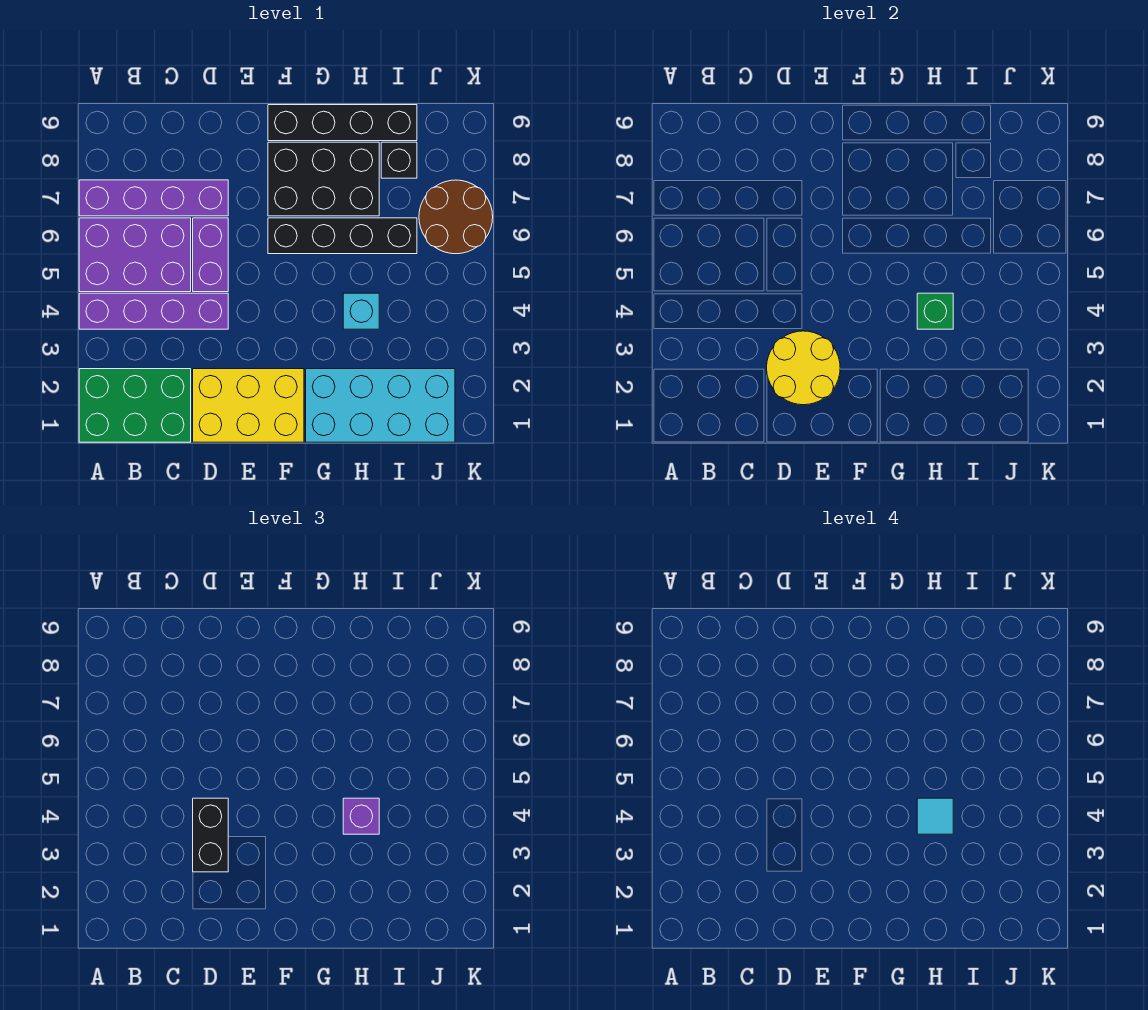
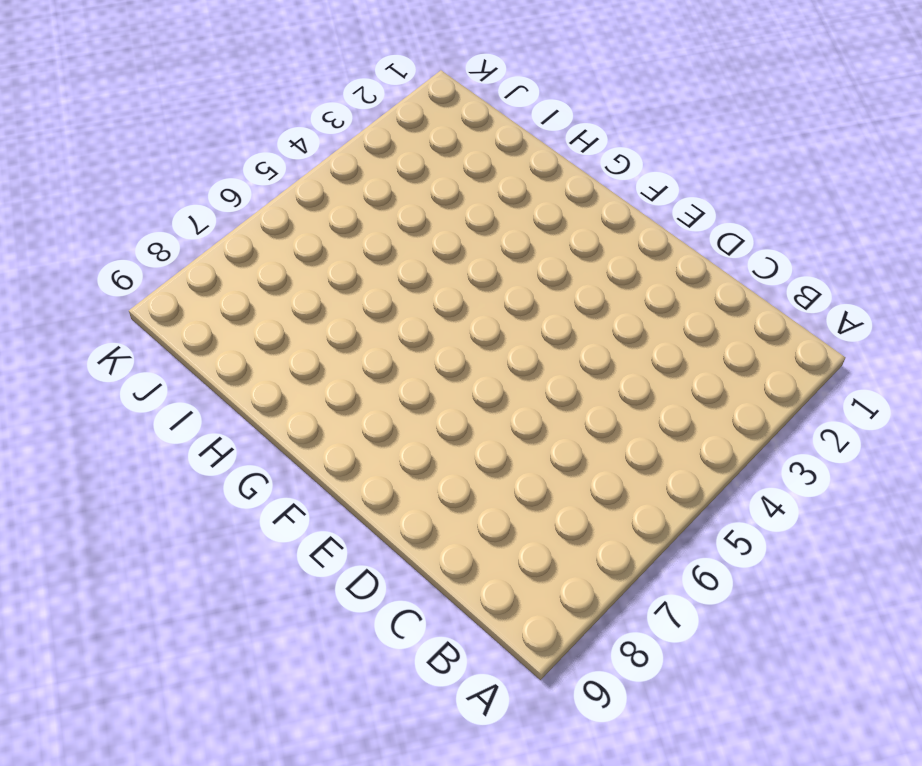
none -> green 2x3 brick [79,369,191,442]
none -> purple 1x4 brick [79,293,228,329]
none -> purple 2x3 brick [79,218,191,292]

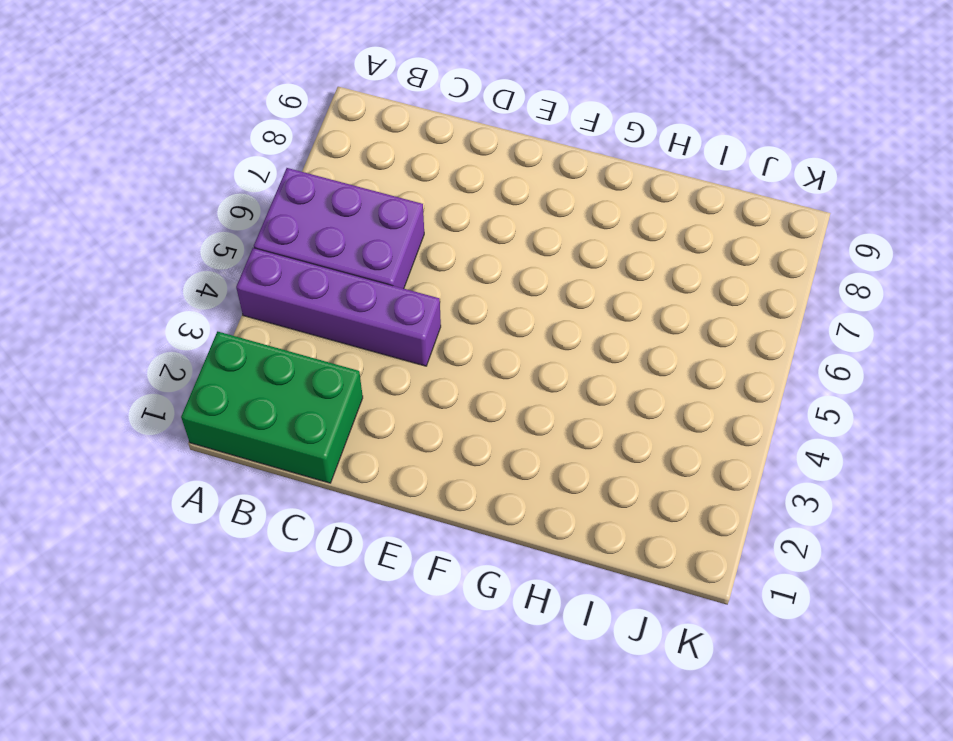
none -> purple 1x4 brick [79,180,228,216]
none -> yellow 2x3 brick [193,369,304,442]
none -> purple 1x2 brick [193,218,228,292]

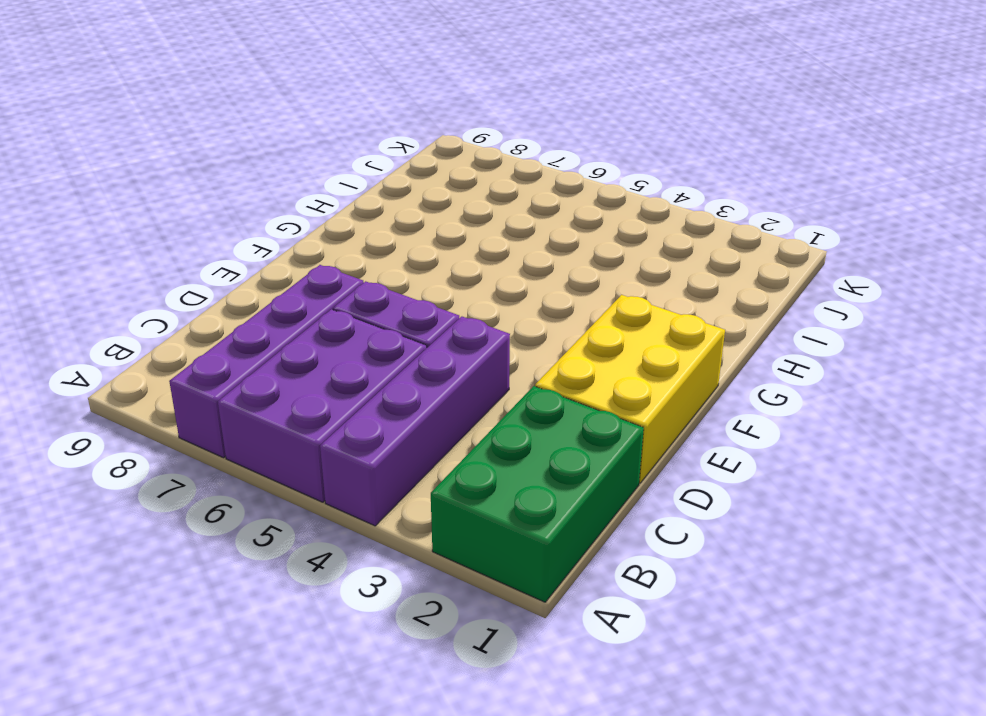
none -> black 1x4 brick [268,218,417,254]
none -> black 2x3 brick [268,142,379,216]
none -> black 1x4 brick [268,105,417,141]

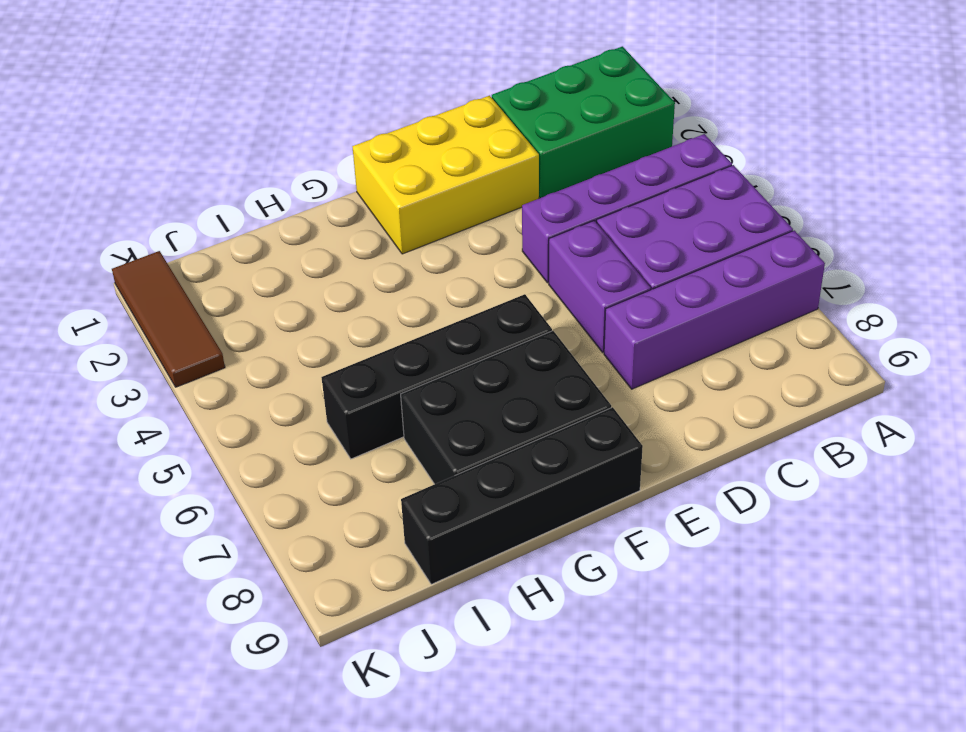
brown 1x3 tile [112,251,225,387] -> none
none -> cyan 2x4 brick [306,369,455,442]
none -> cyan 1x1 brick [343,293,379,329]
none -> black 1x1 brick [381,142,417,178]

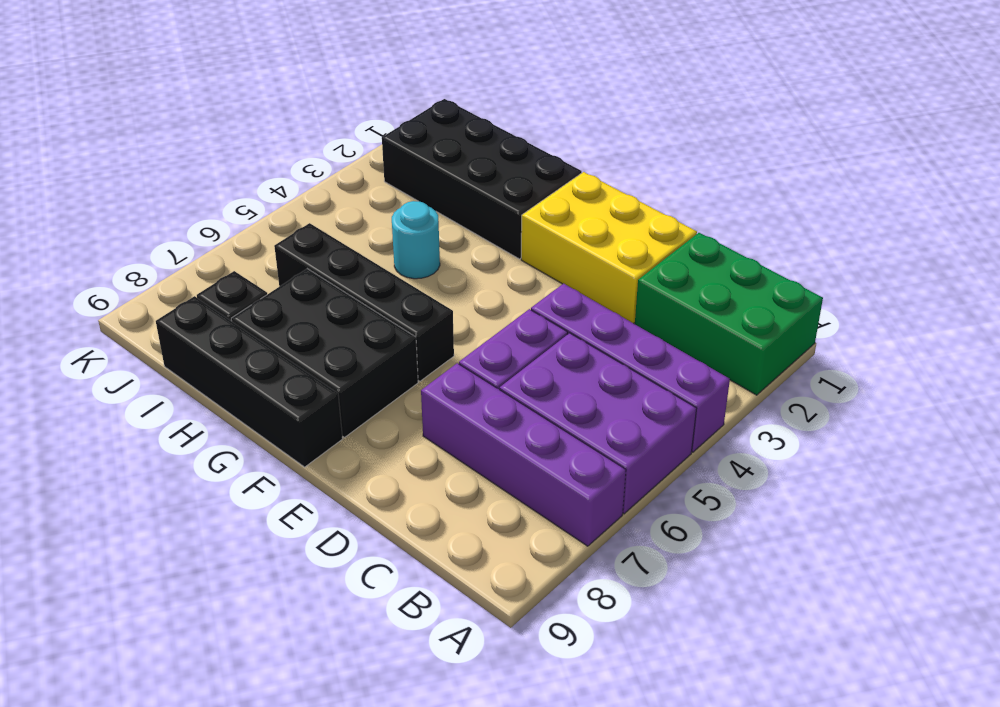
black 2x4 brick [382,99,582,259] -> cyan 2x4 brick [306,369,455,442]
cyan 1x1 round brick [392,201,440,279] -> cyan 1x1 brick [343,293,379,329]
none -> brown 2x2 round brick [419,180,493,254]
none -> yellow 2x2 round brick [767,331,840,405]
none -> green 1x1 brick [917,293,953,329]

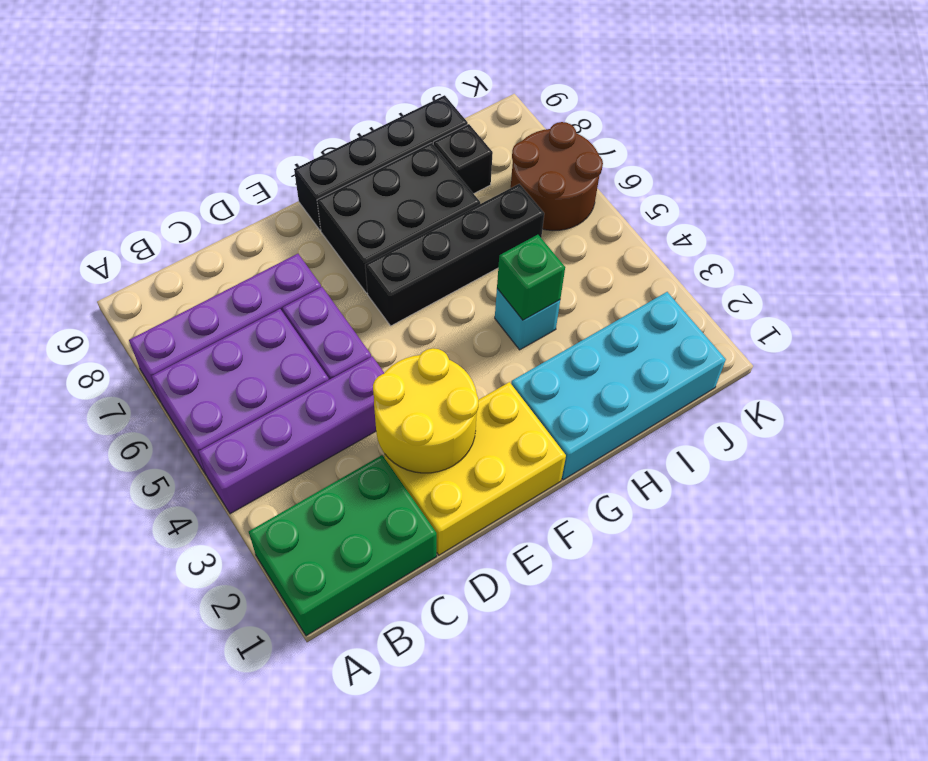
none -> black 1x2 brick [193,798,228,872]
none -> purple 1x1 brick [343,798,379,834]
none -> cyan 1x1 tile [917,798,953,834]

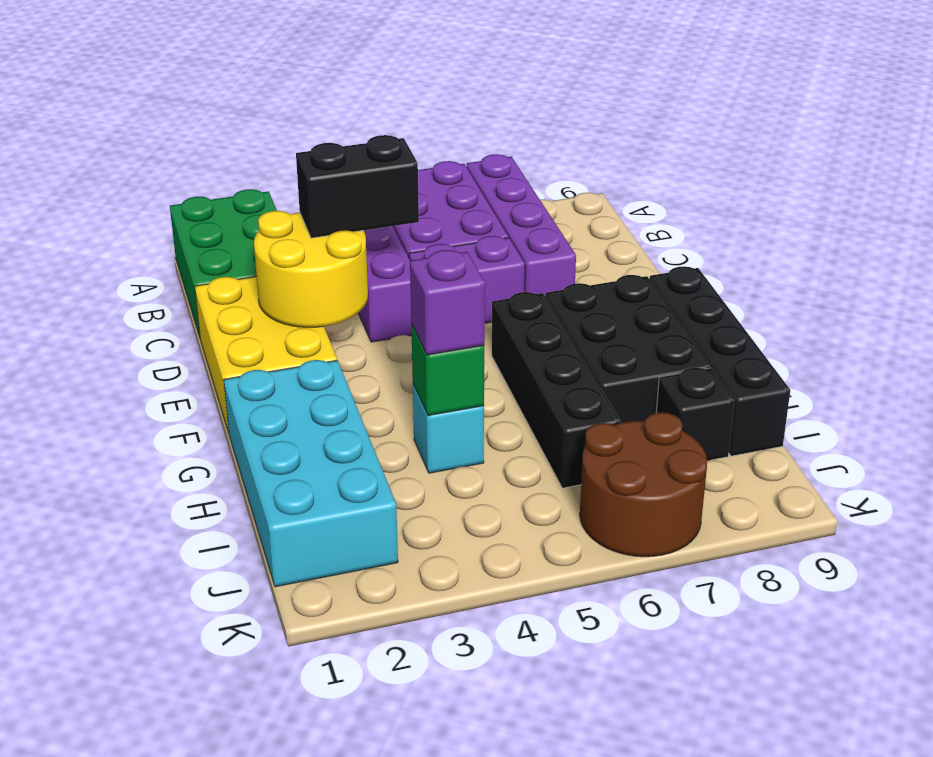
none -> cyan 1x1 tile [917,798,953,834]

